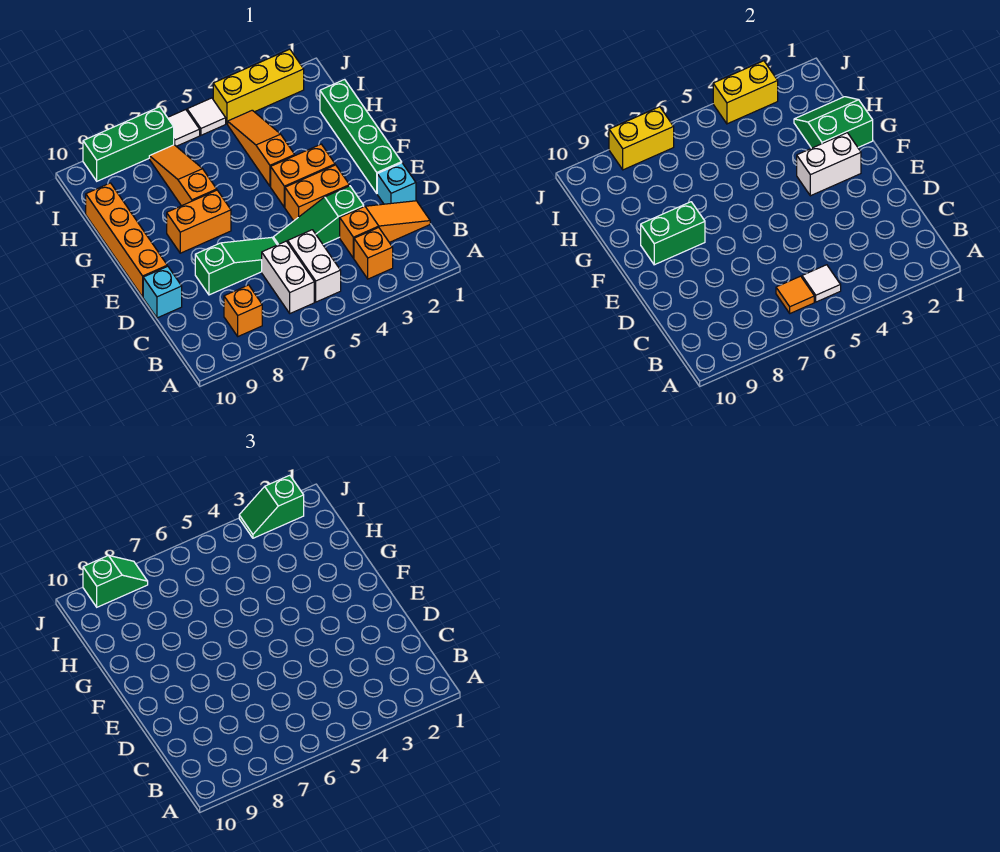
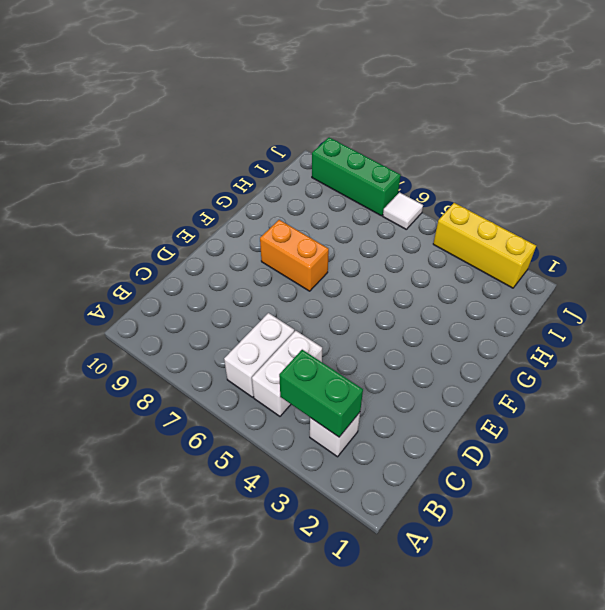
white 1x1 brick [310,413,360,457] -> orange 1x1 brick [354,228,393,279]
green 1x2 brick [279,350,363,437] -> green 1x2 brick moved to [641,202,705,265]
none -> orange 1x1 brick [224,285,262,336]
none -> orange 1x3 slope [340,201,430,258]
none -> cyan 1x1 brick [377,163,416,204]

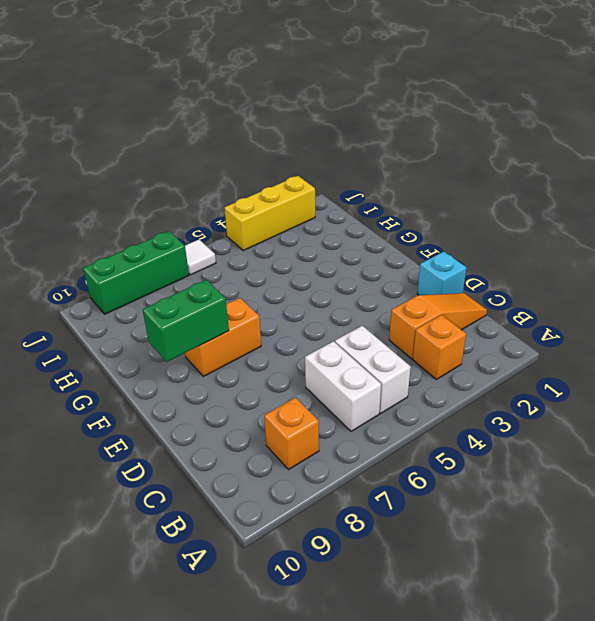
none -> green 1x3 slope [273,186,364,245]
none -> green 1x3 slope [195,237,277,295]
none -> cyan 1x1 brick [143,266,182,318]

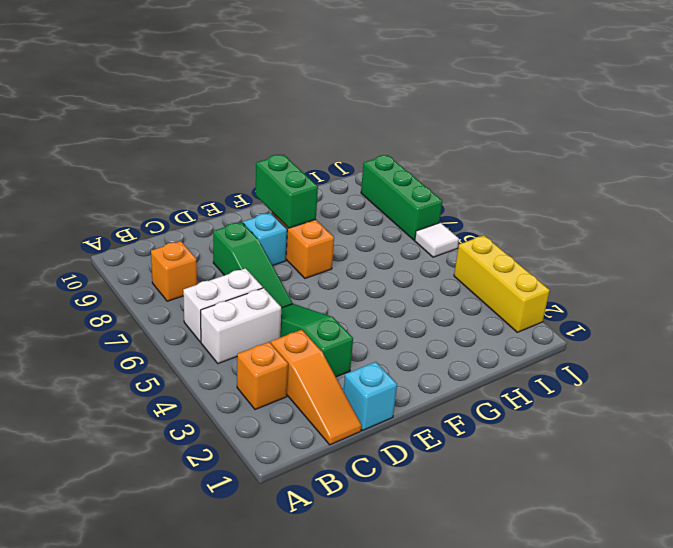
cyan 1x1 brick [243,213,287,266] -> cyan 1x1 brick moved to [143,266,182,318]
none -> green 1x4 brick [320,79,402,193]
none -> orange 1x2 brick [285,165,349,221]
none -> orange 1x4 brick [86,183,167,297]

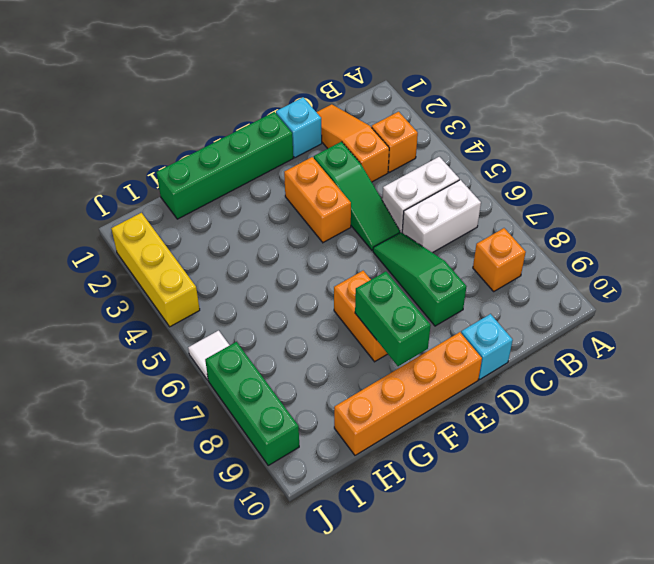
none -> orange 1x2 brick [271,144,335,207]
none -> orange 1x3 slope [228,110,295,186]
none -> orange 1x3 slope [149,145,217,206]

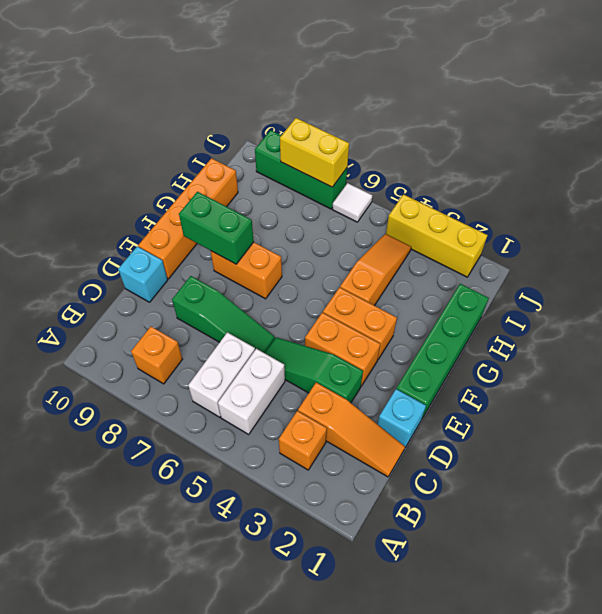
none -> orange 1x3 slope [149,145,217,206]
none -> white 1x1 tile [187,98,226,135]
none -> white 1x1 tile [802,265,841,302]

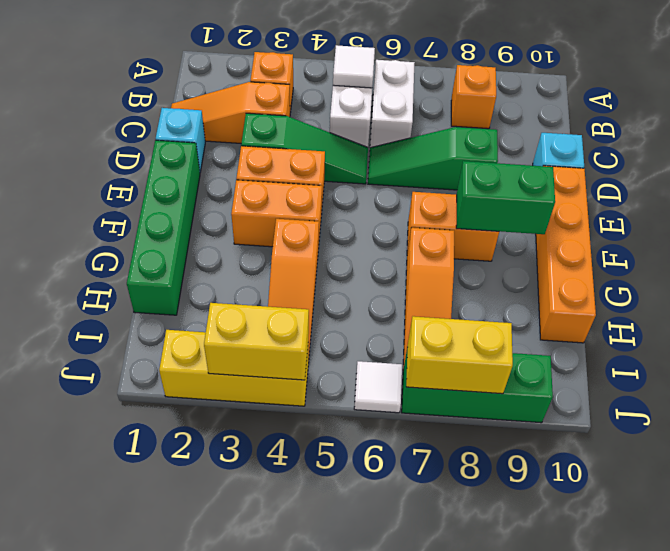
none -> white 1x1 tile [187,98,226,135]
none -> orange 1x1 tile [776,276,814,313]
none -> white 1x2 brick [797,133,861,196]

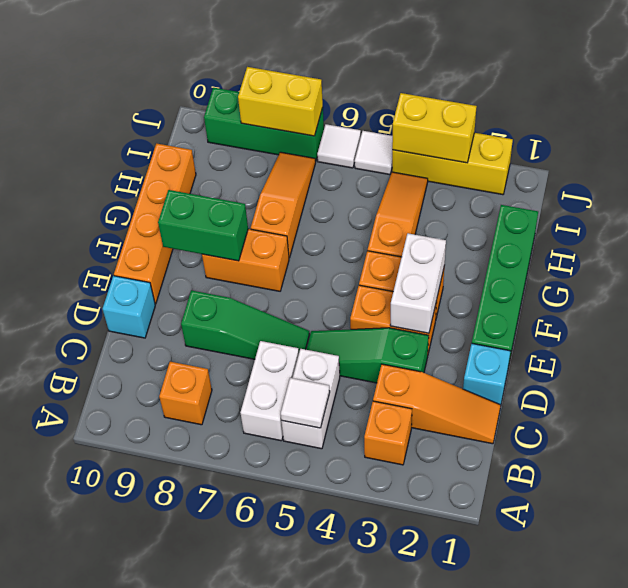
white 1x2 brick [390,233,446,333] -> white 1x2 brick turned to [797,133,861,196]
none -> orange 1x1 tile [776,276,814,313]
none -> green 2x2 slope [794,97,873,148]
none -> green 1x2 slope [239,475,304,538]

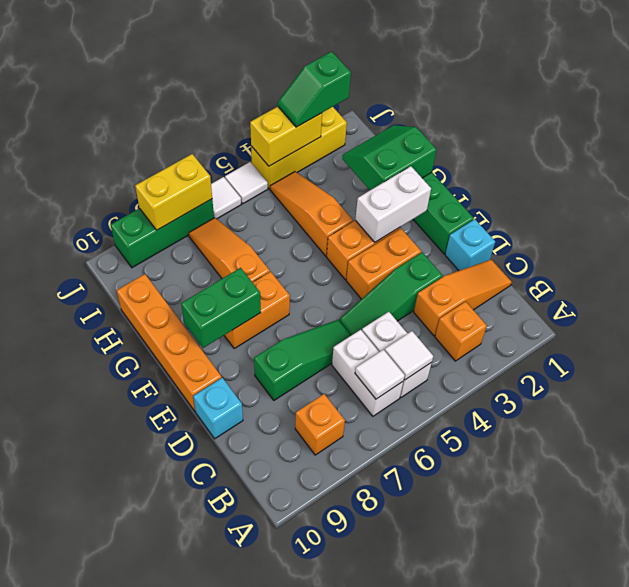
white 1x1 tile [355,350,405,399] -> orange 1x1 tile [776,276,814,313]
none -> green 1x2 slope [83,556,148,607]

